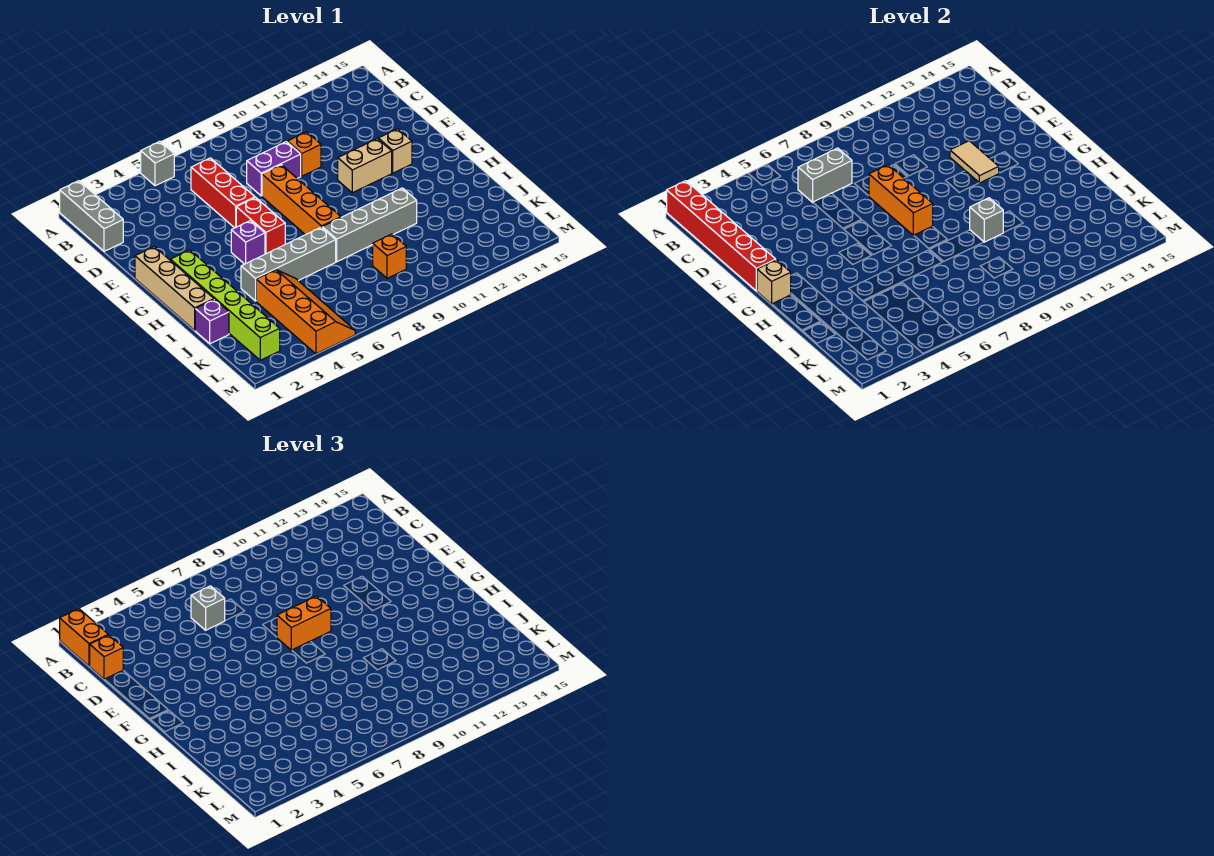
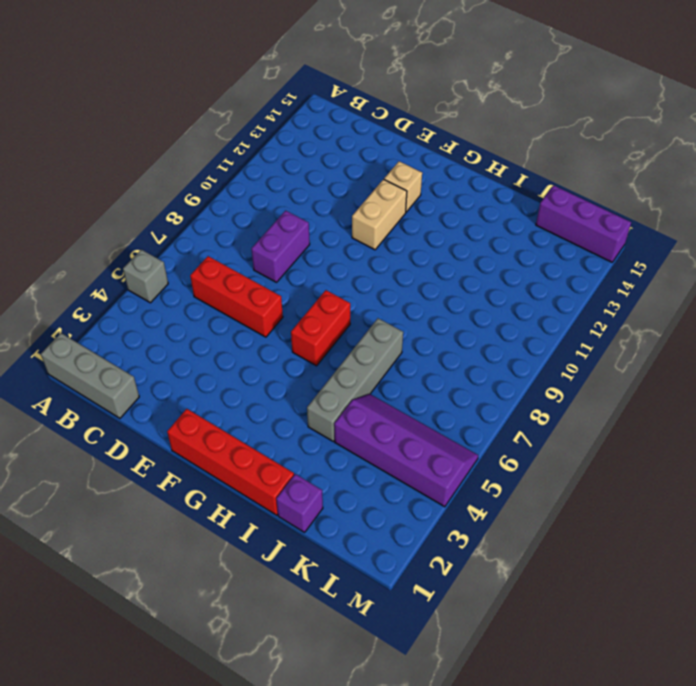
red 1x4 brick [167,409,294,515] -> tan 1x4 brick [135,247,214,330]
red 1x2 brick [291,290,350,366] -> red 1x2 brick turned to [236,198,285,254]
purple 2x4 slope [334,394,478,507] -> orange 2x4 slope [256,270,355,354]
purple 1x3 brick [536,185,631,262] -> none
none -> orange 1x1 brick [287,132,321,176]
none -> orange 1x4 brick [262,165,341,235]
none -> lime 1x6 brick [170,250,280,360]

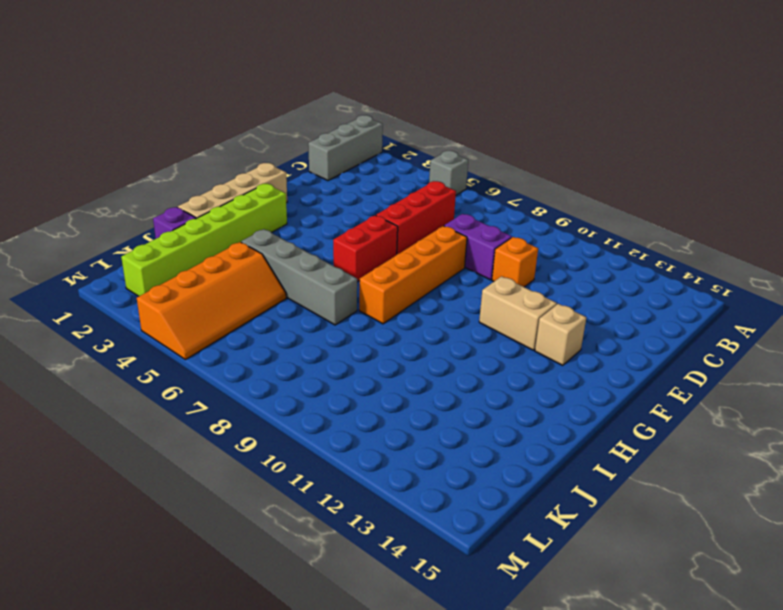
none -> purple 1x1 brick [231,221,265,264]
none -> grey 1x4 brick [322,188,417,262]
none -> orange 1x1 brick [373,234,406,278]

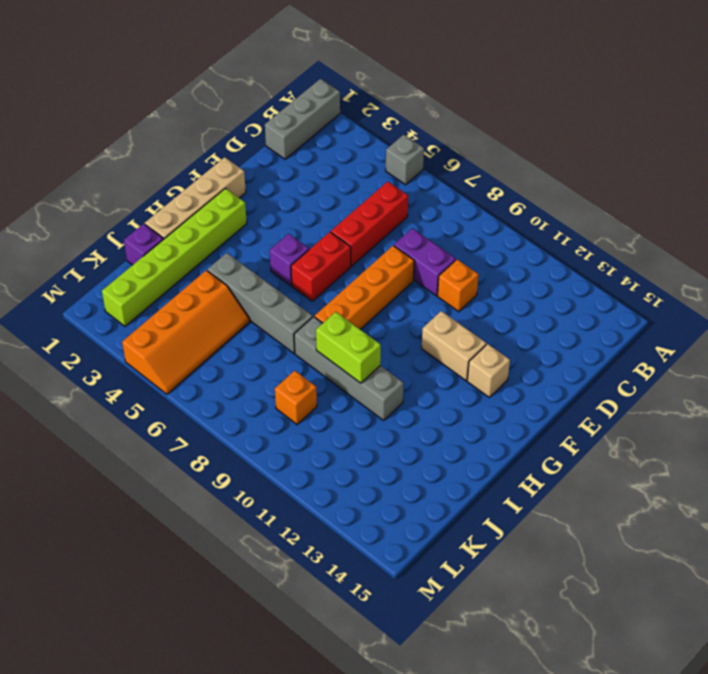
lime 1x2 brick [316,312,381,383] -> grey 1x1 brick [970,198,1003,242]
none -> red 1x6 brick [667,181,776,291]
none -> grey 1x2 brick [798,148,852,202]
none -> orange 1x3 brick [869,165,933,235]

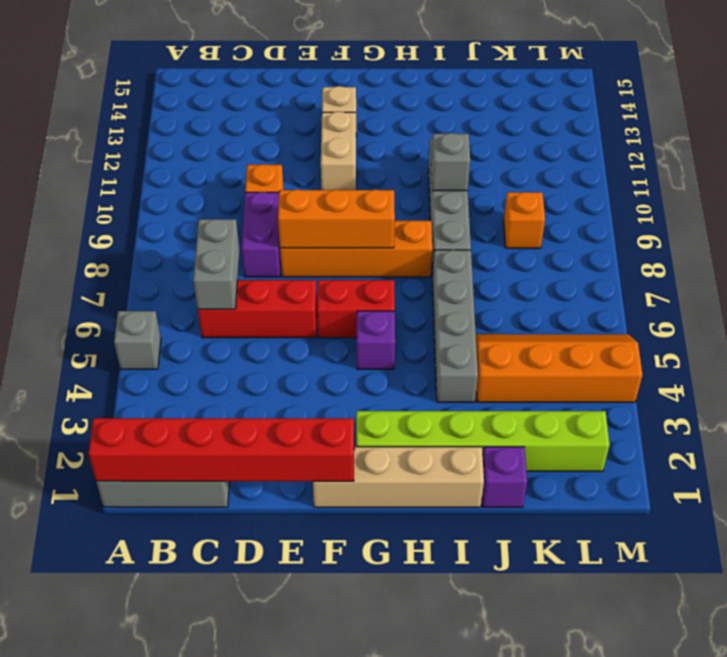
none -> tan 1x2 tile [950,141,999,183]
none -> tan 1x1 brick [757,260,791,304]
none -> orange 1x2 brick [60,609,108,666]

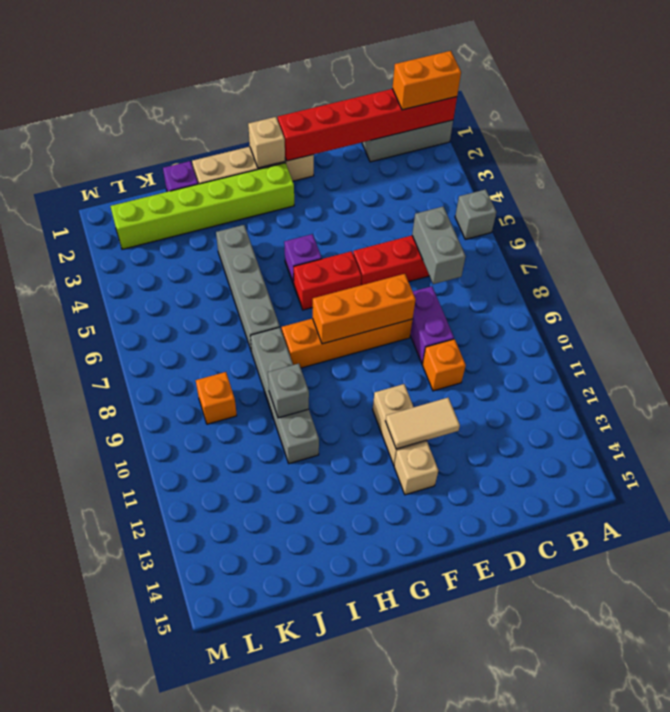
none -> orange 2x4 slope [256,270,355,354]
none -> orange 1x1 brick [90,635,123,679]
none -> grey 1x1 brick [191,586,225,630]

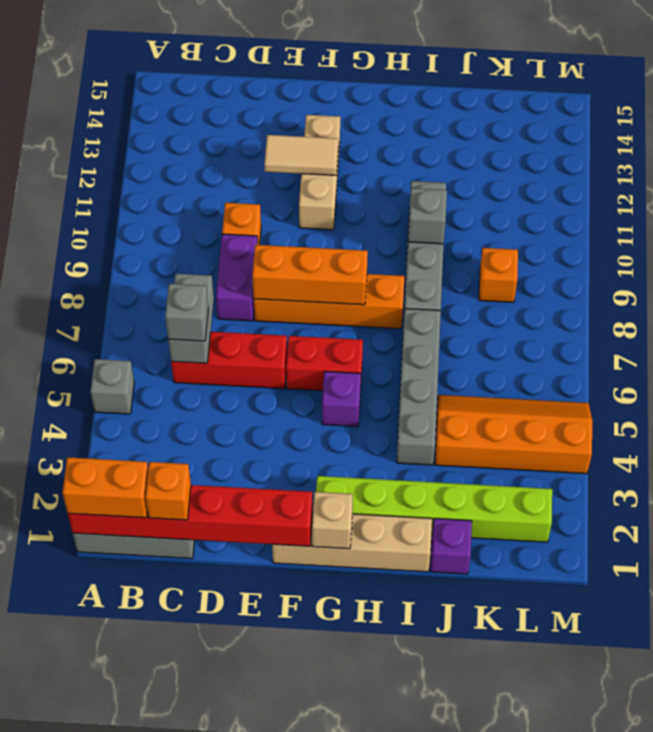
none -> orange 1x2 brick [277,596,331,650]

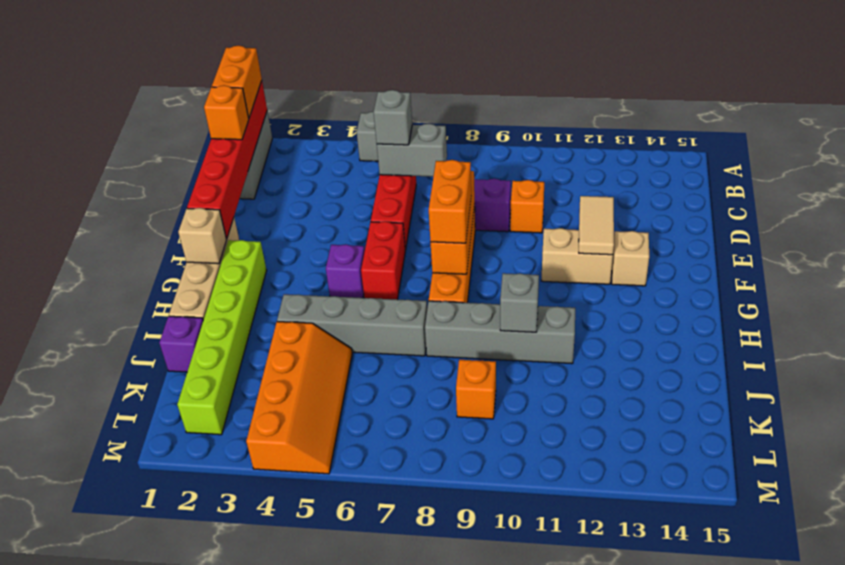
orange 1x2 brick [429,160,471,243] -> orange 1x2 brick turned to [277,596,331,650]

